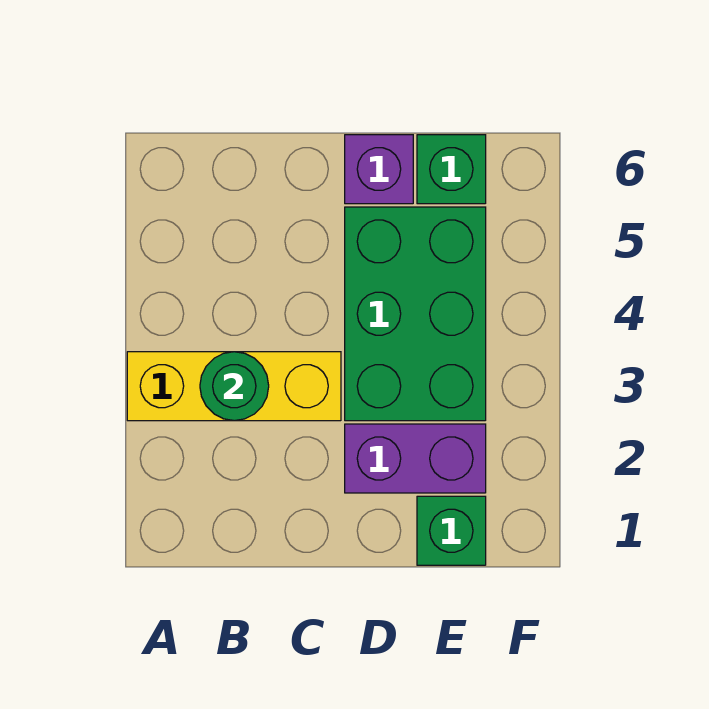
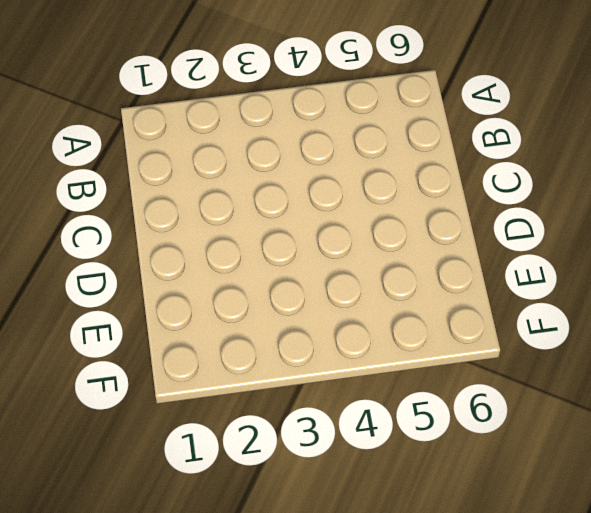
none -> yellow 1x3 brick [127,352,341,421]
none -> purple 1x2 brick [345,424,486,493]

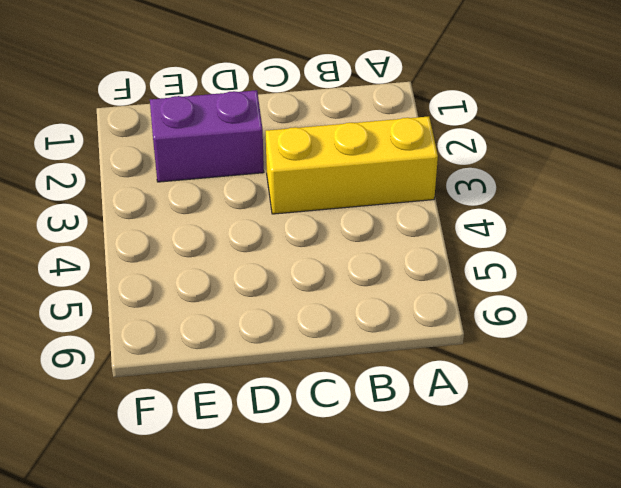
none -> green 2x3 brick [345,207,486,421]
none -> purple 1x1 brick [345,135,413,204]

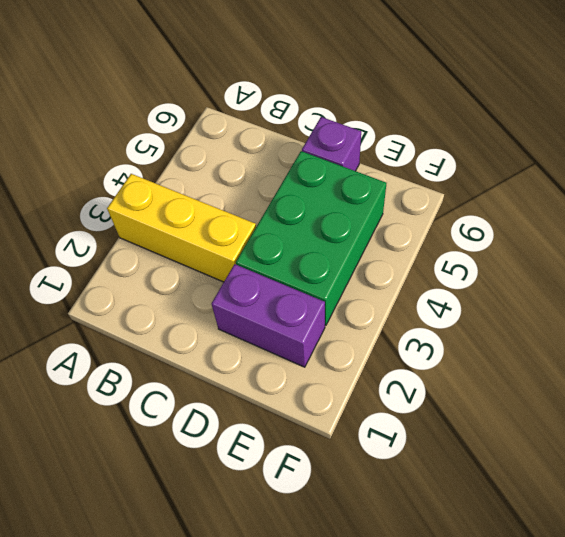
none -> green 1x1 brick [417,496,486,565]
none -> green 1x1 brick [417,135,486,204]

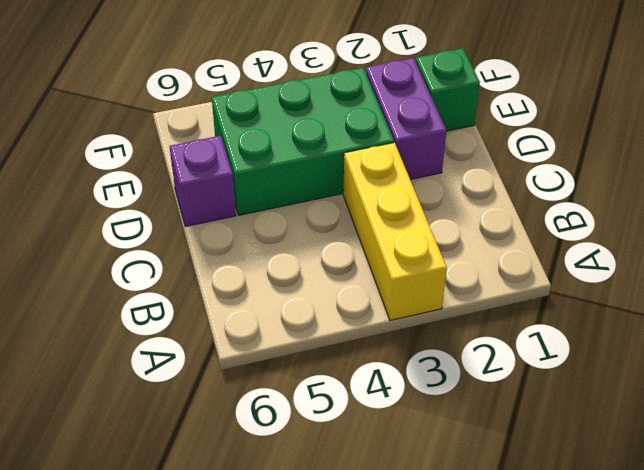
none -> green 1x1 brick [417,135,486,204]
none -> green 1x1 round brick [200,352,269,421]

